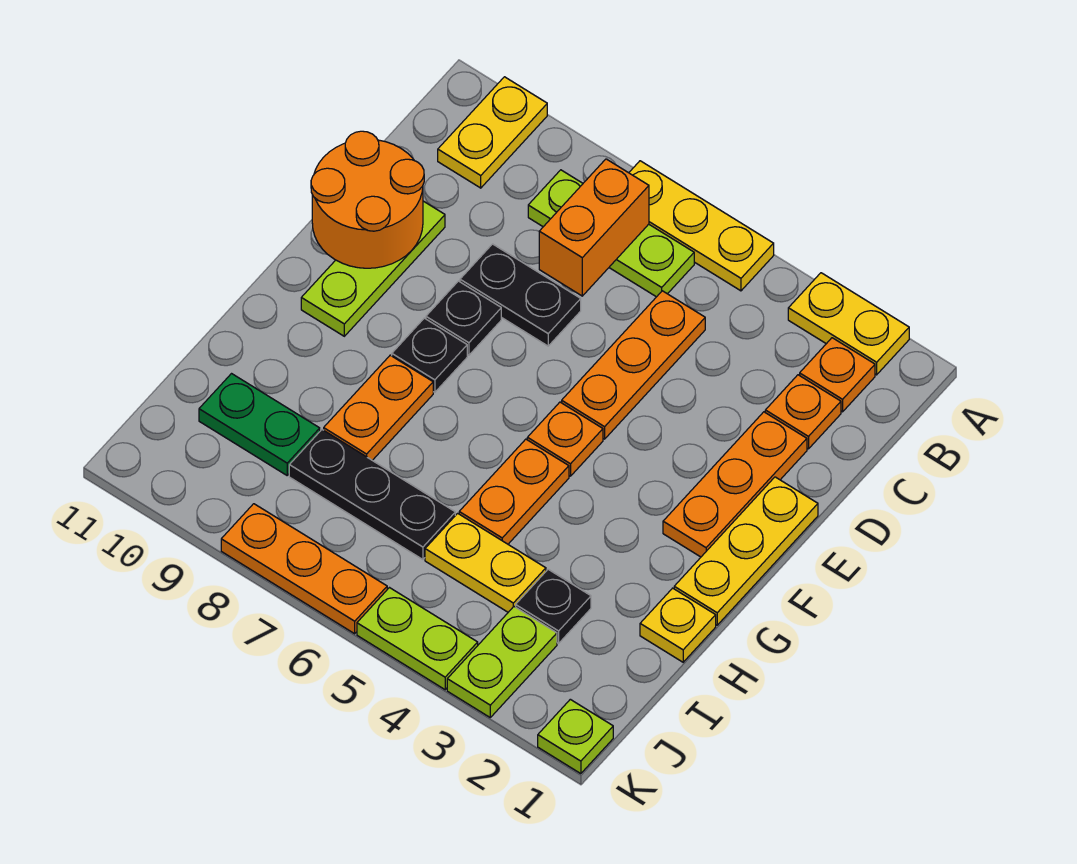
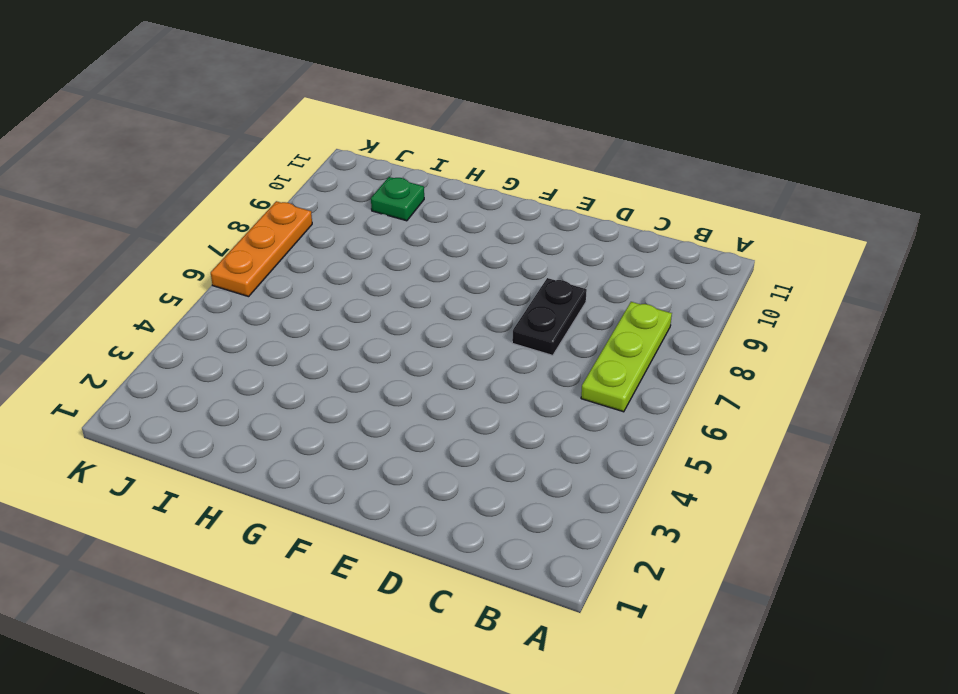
green 1x1 plate [371,177,424,221] -> green 1x2 plate [199,374,320,475]
none -> yellow 1x2 plate [788,273,909,375]
none -> yellow 1x3 plate [629,161,774,291]
none -> yellow 1x2 plate [438,77,547,188]

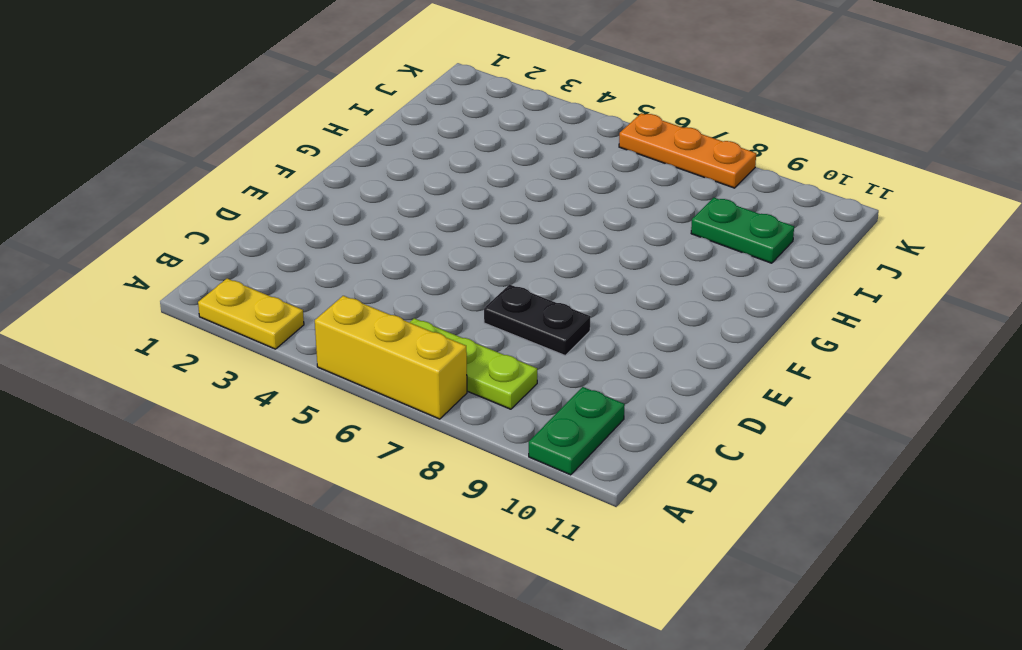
yellow 1x3 brick [315,296,467,419] -> yellow 1x3 plate [629,161,774,291]
green 1x2 plate [529,387,625,475] -> yellow 1x2 plate [438,77,547,188]
none -> orange 1x1 plate [800,338,875,412]
none -> orange 1x1 plate [765,375,841,449]
none -> orange 1x3 plate [562,291,705,439]

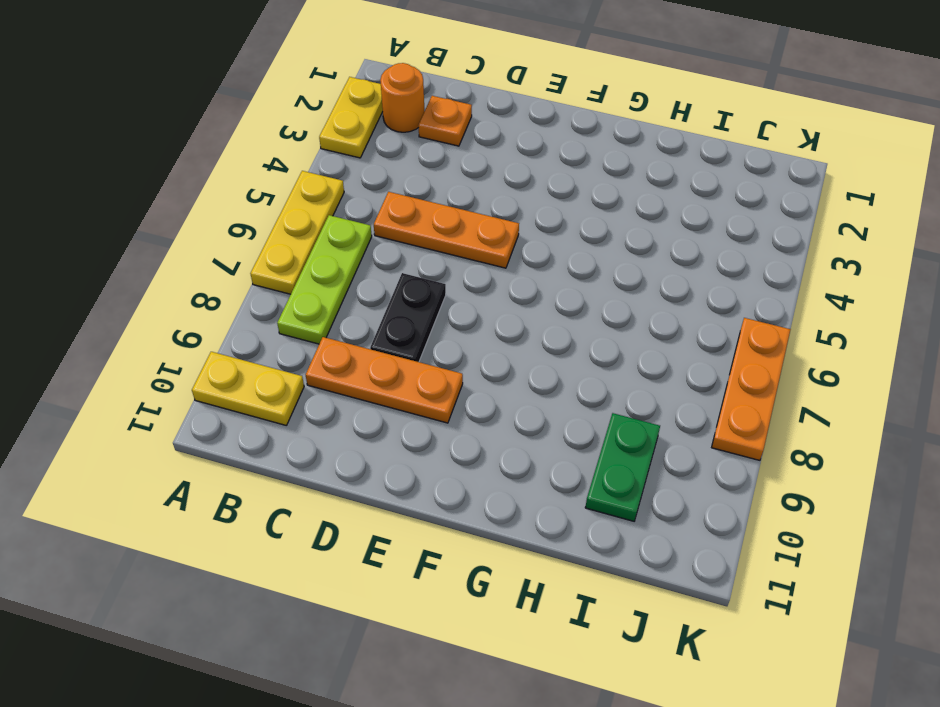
orange 1x1 round brick [380,63,425,132] -> orange 1x1 plate [800,338,875,412]
orange 1x3 plate [306,337,463,423] -> orange 1x3 plate moved to [663,412,807,557]
none -> lime 1x3 plate [301,201,445,336]
none -> yellow 1x3 plate [674,477,818,625]
none -> black 1x1 plate [426,281,501,355]

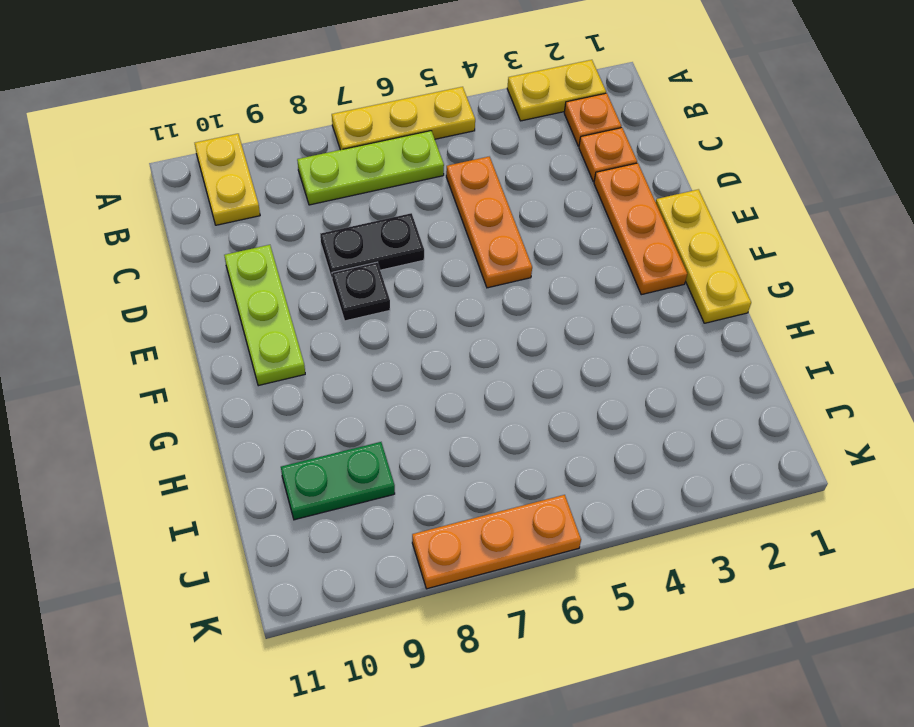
none -> orange 1x1 plate [527,402,603,476]
none -> black 1x1 plate [392,318,467,392]
none -> orange 1x2 plate [459,439,569,544]

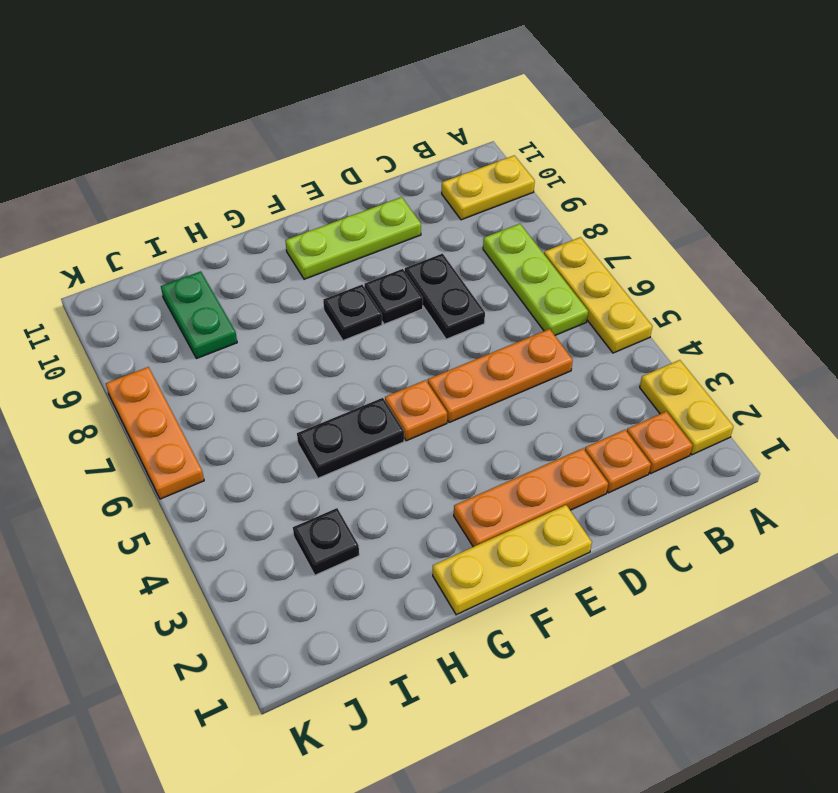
black 1x2 plate [297,398,404,478] -> orange 1x2 plate [459,439,569,544]
none -> orange 1x2 plate [324,355,433,460]
none -> yellow 1x1 plate [640,588,716,662]
none -> yellow 1x2 plate [425,513,546,612]

